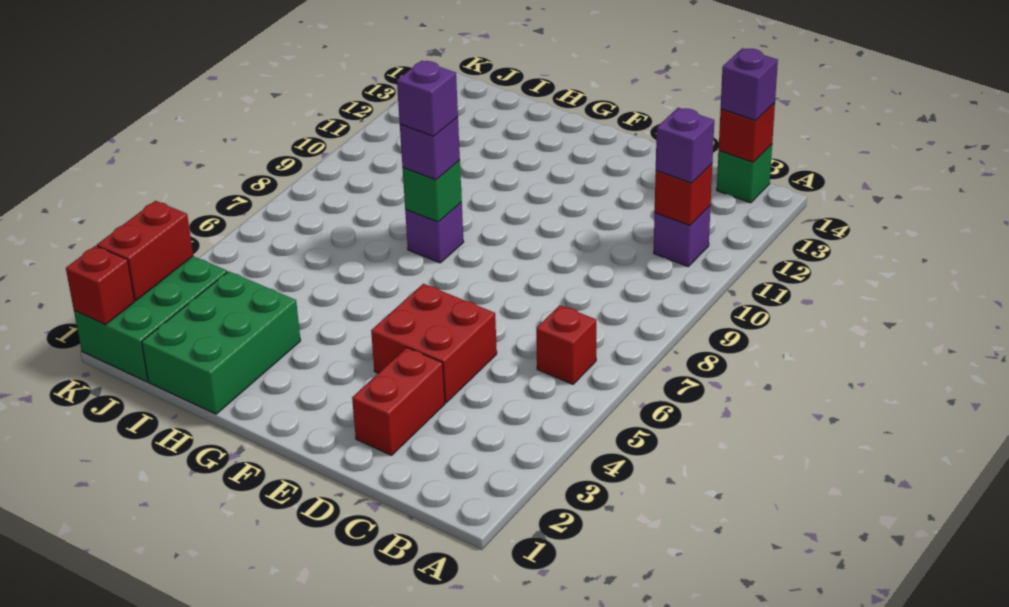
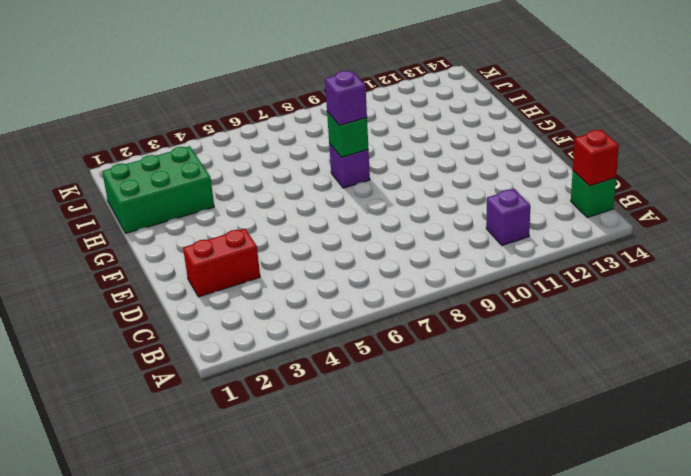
none -> red 1x1 brick [536,305,596,384]
none -> red 2x2 brick [371,284,497,403]
none -> green 2x3 brick [74,256,227,382]

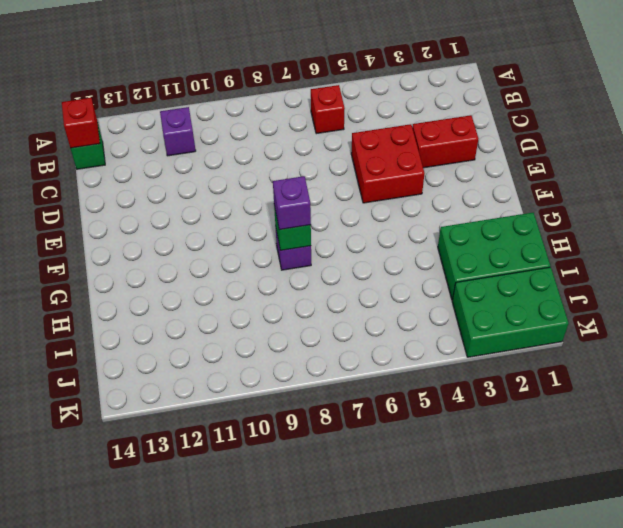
none -> red 1x1 brick [654,164,712,225]
none -> red 1x1 brick [66,246,135,324]
none -> red 1x2 brick [97,201,193,300]

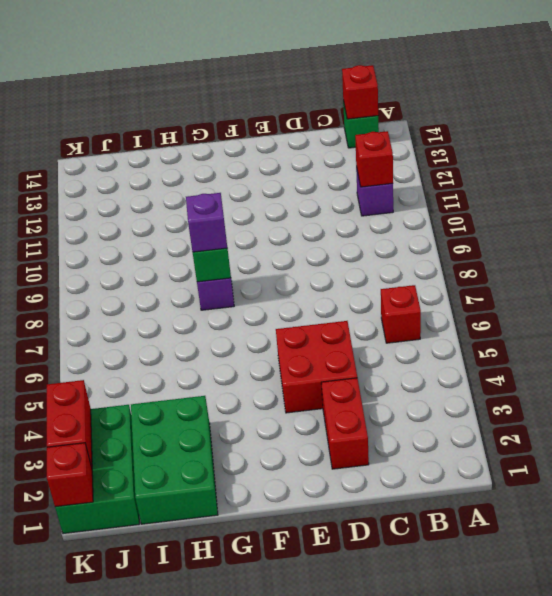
none -> purple 1x1 brick [656,108,714,183]
none -> purple 1x1 brick [721,48,778,121]
none -> purple 1x1 brick [397,61,458,136]

